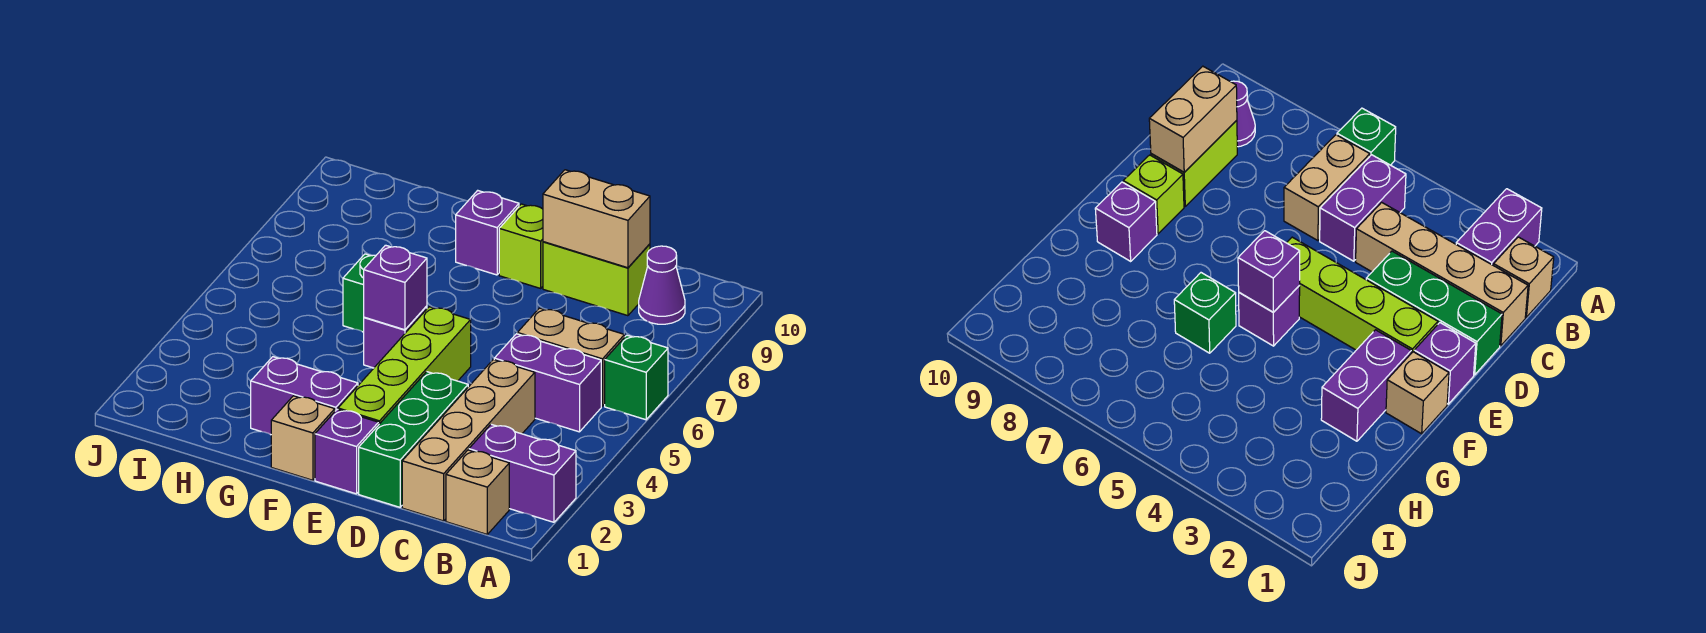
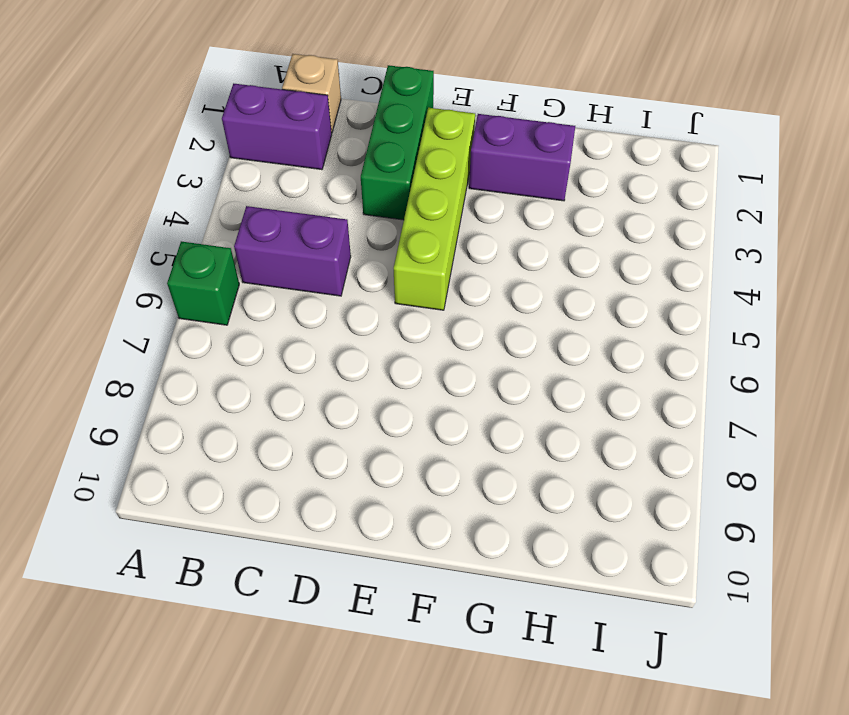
none -> tan 1x2 brick [517,308,625,406]
none -> purple 1x1 cone [639,246,685,324]
none -> tan 1x4 brick [402,360,535,521]

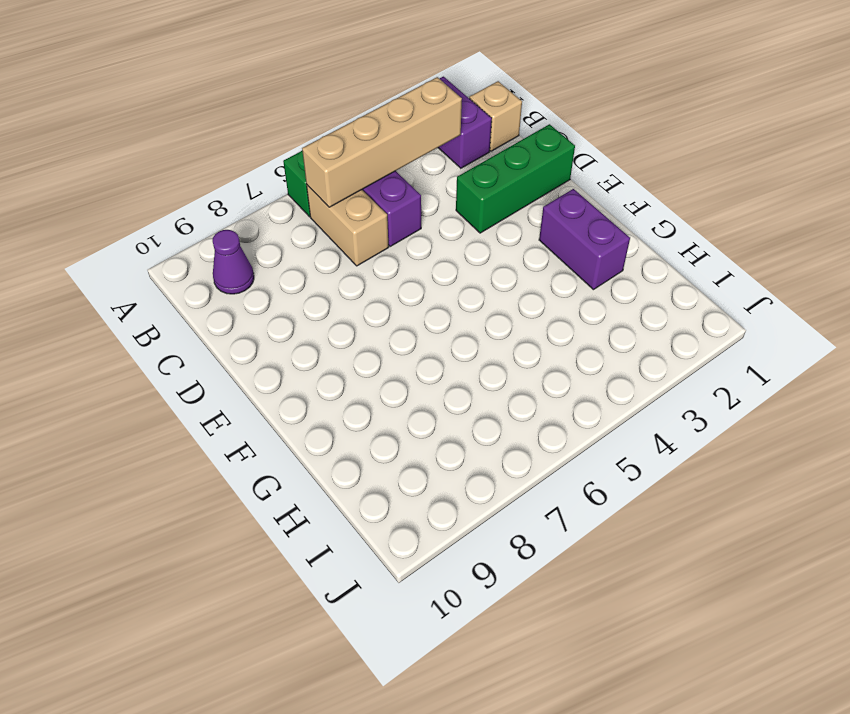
tan 1x4 brick [302,77,462,207] -> tan 1x4 brick moved to [402,360,535,521]
none -> lime 1x2 brick [543,242,650,316]
none -> purple 1x1 brick [315,409,378,494]
none -> lime 1x4 brick [338,307,471,425]

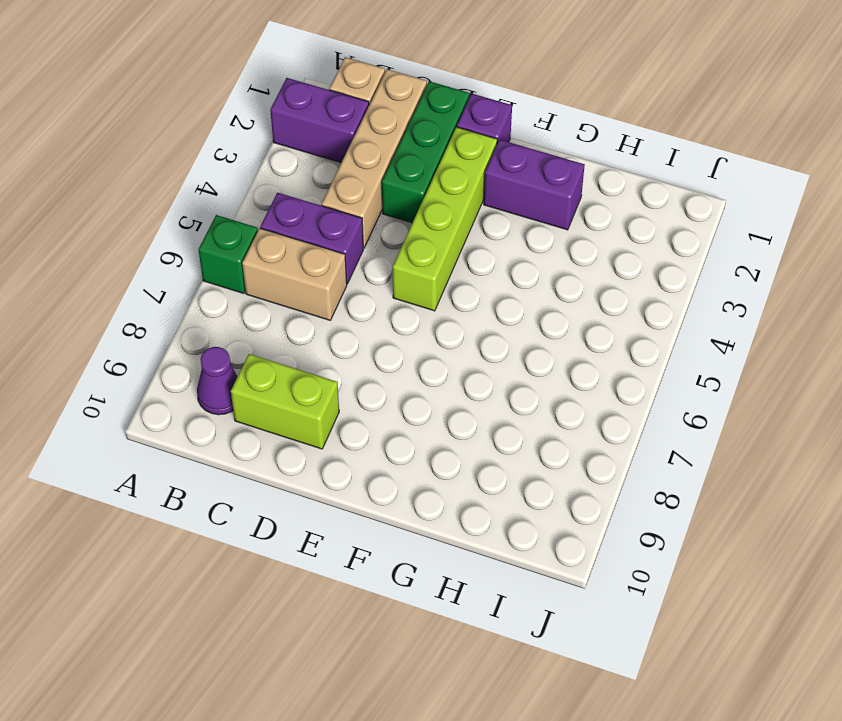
none -> lime 1x1 brick [499,204,543,288]
none -> tan 1x1 brick [271,396,335,480]
none -> purple 1x1 brick [364,306,427,368]

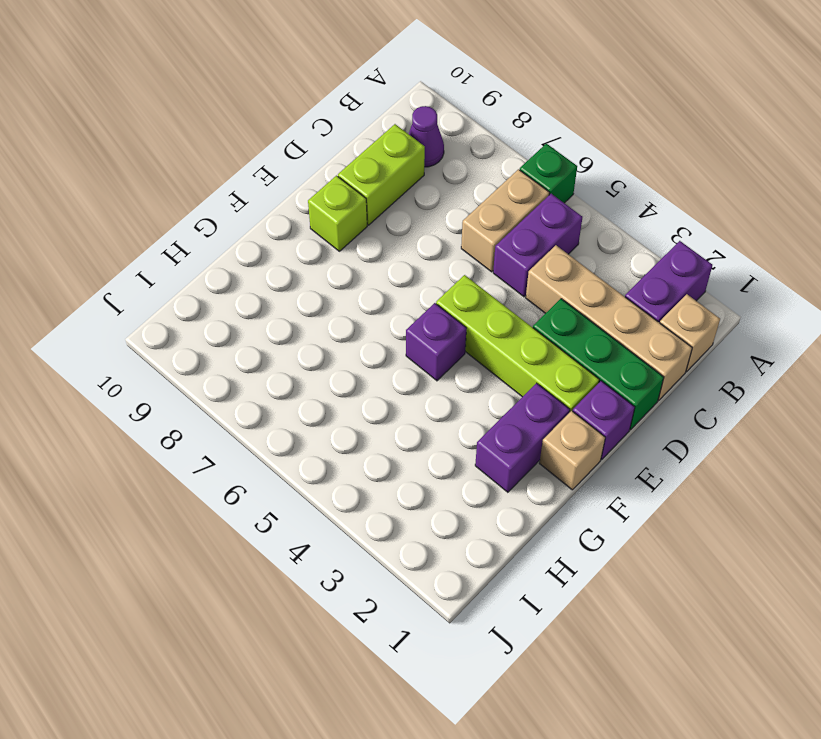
none -> purple 1x1 brick [456,190,519,275]
none -> green 1x1 brick [343,254,376,332]
none -> tan 1x2 brick [543,170,650,268]

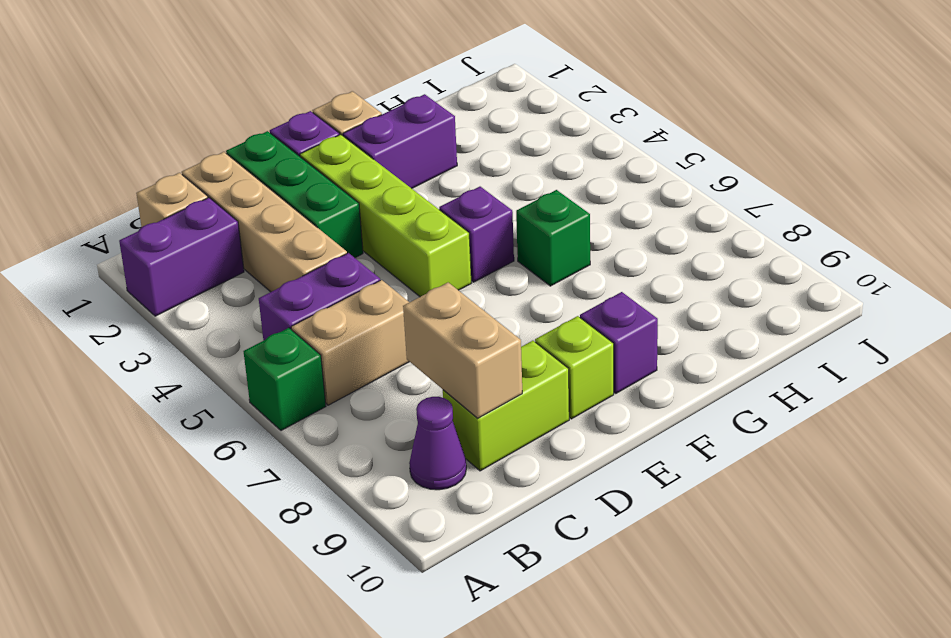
tan 1x2 brick [403,282,522,418] -> tan 1x2 brick turned to [543,170,650,268]
none -> purple 1x1 brick [364,245,427,330]

